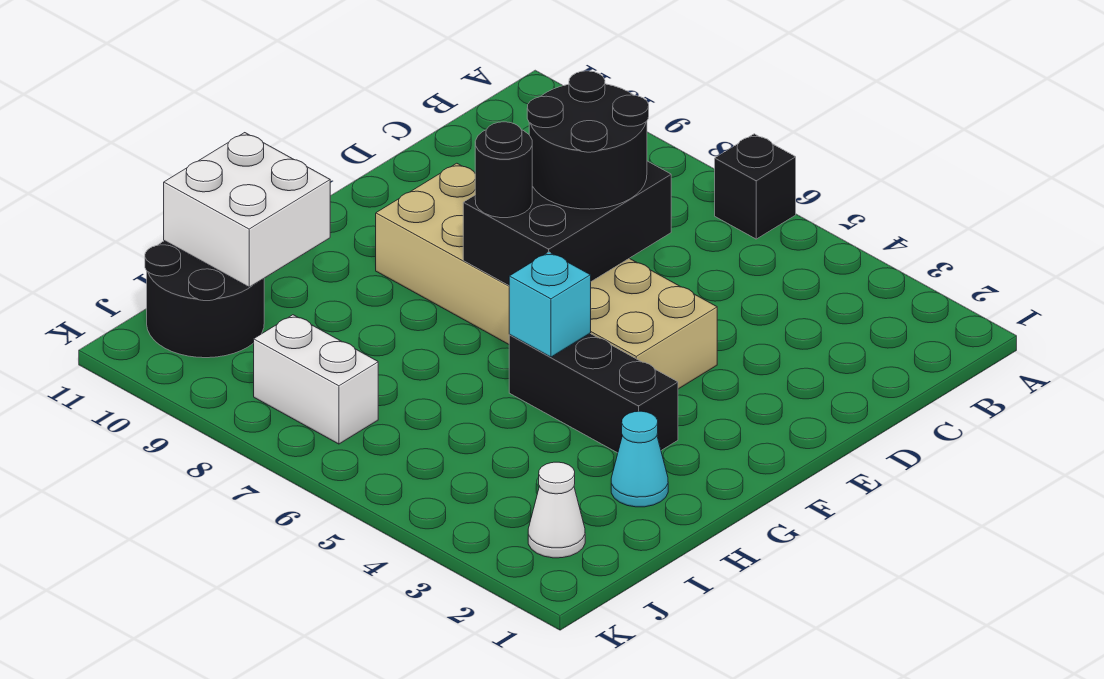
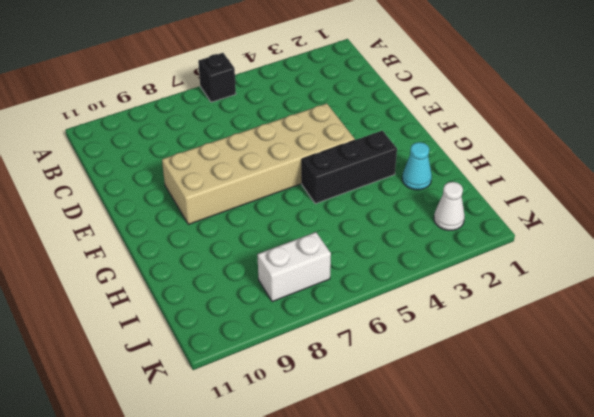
none -> black 2x2 round brick [145,241,264,358]
none -> black 2x3 brick [463,161,671,285]
none -> cyan 1x1 brick [509,252,591,357]

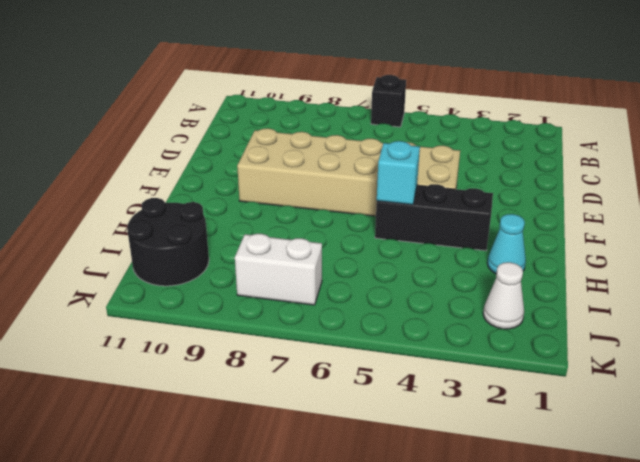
none -> black 2x3 brick [463,161,671,285]
none -> white 2x2 brick [164,133,330,287]
none -> black 2x2 round brick [527,71,649,209]

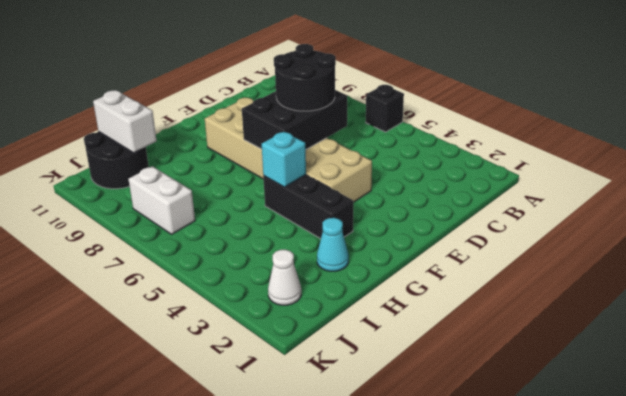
white 1x2 brick [93,90,157,153] -> white 2x2 brick [164,133,330,287]
none -> black 1x1 round brick [475,122,532,218]

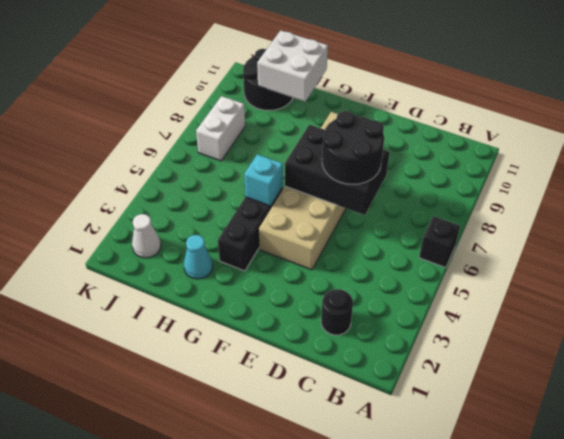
black 1x1 round brick [321,289,353,335] -> black 1x1 round brick moved to [475,122,532,218]

